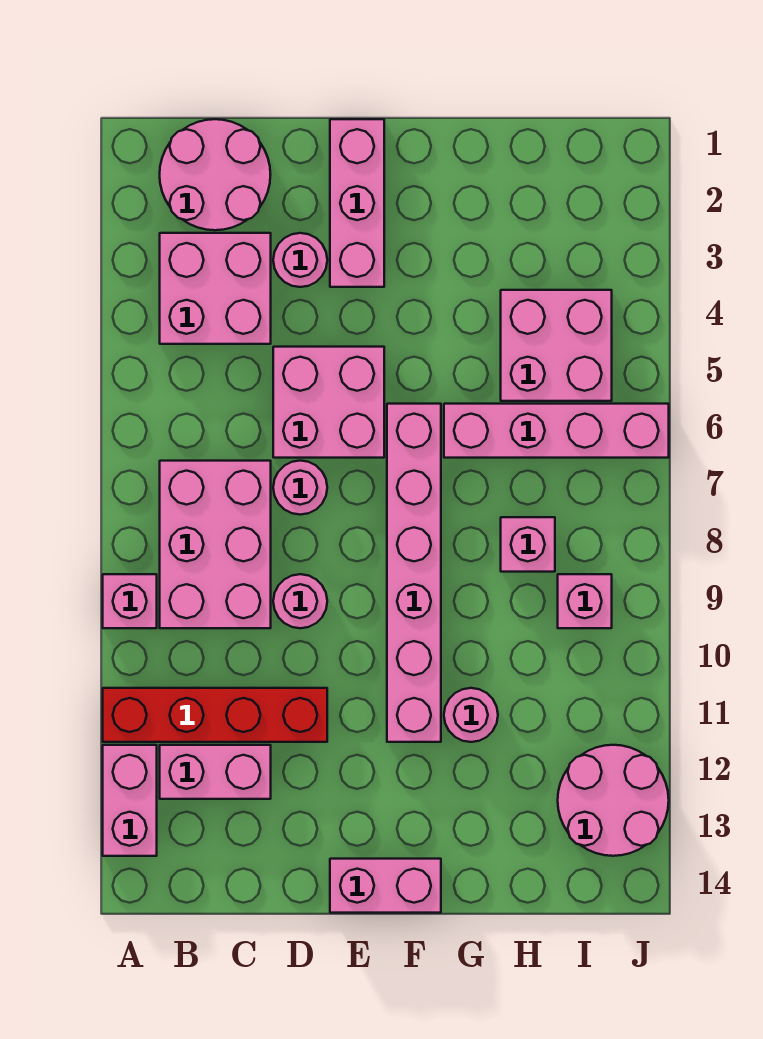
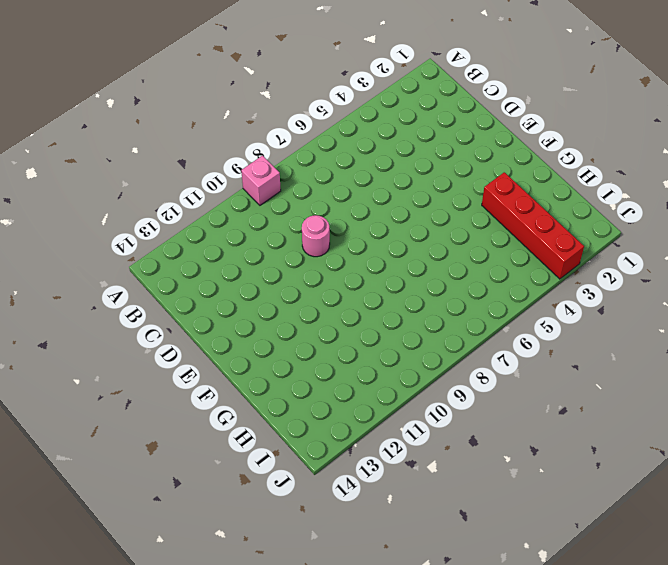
red 1x4 brick [482,172,584,279] -> red 1x4 brick moved to [103,688,327,742]
none -> pink 1x2 brick [103,745,157,856]
none -> pink 2x2 round brick [160,119,271,230]
none -> pink 2x2 brick [160,233,271,344]

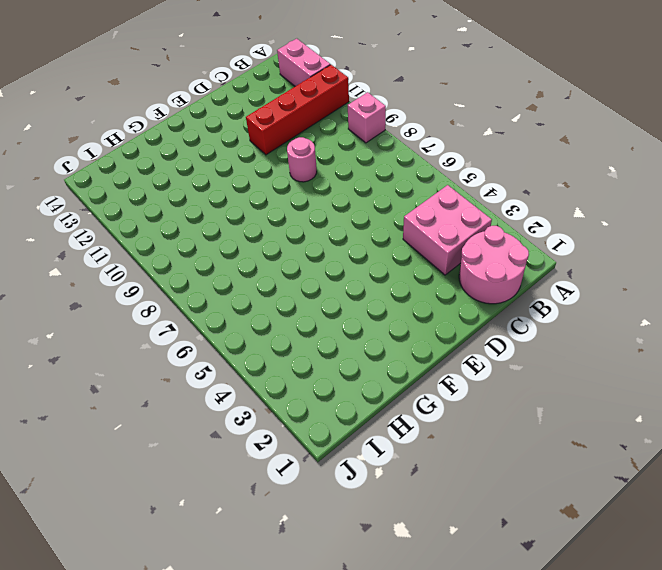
none -> pink 2x3 brick [160,461,271,628]
none -> pink 1x2 brick [160,745,271,799]
none -> pink 1x1 round brick [273,233,327,287]

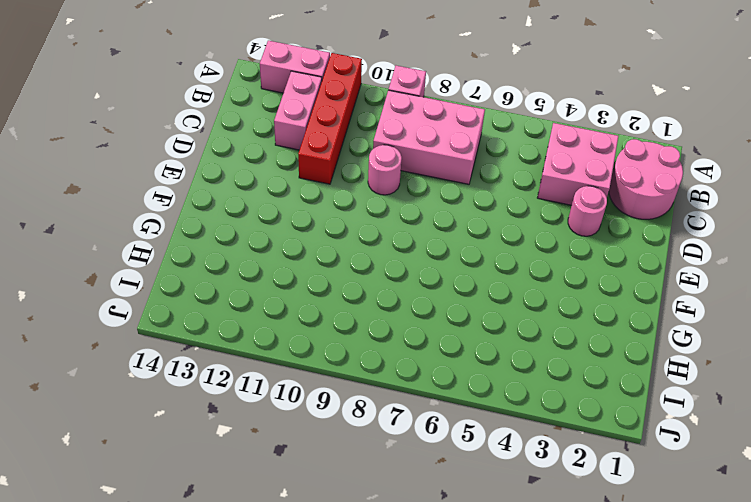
none -> pink 2x2 brick [273,347,384,458]
none -> pink 1x1 round brick [273,461,327,515]
none -> pink 1x3 brick [330,119,384,287]

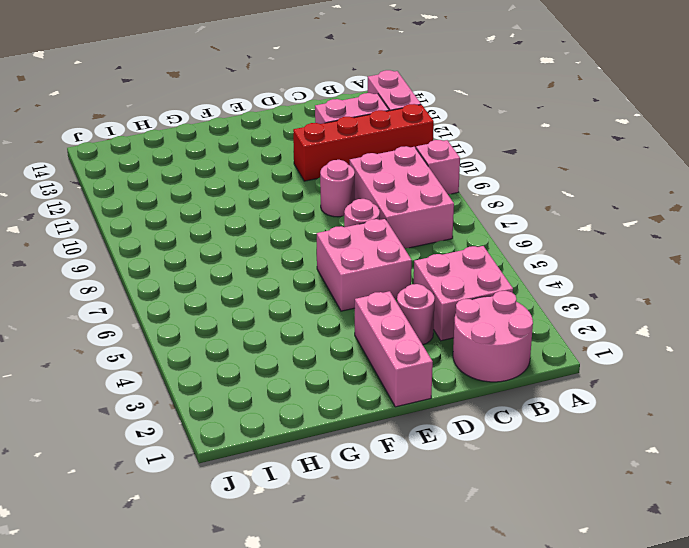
none -> pink 1x2 brick [330,859,441,913]
none -> pink 1x6 brick [387,404,441,742]
none -> pink 1x4 brick [444,404,669,458]

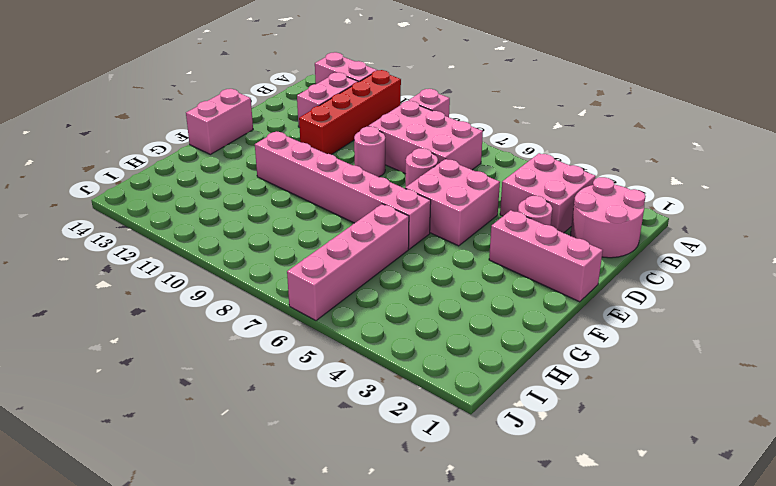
none -> pink 1x1 round brick [444,688,498,742]
none -> pink 2x2 brick [501,290,612,401]
none -> pink 1x1 brick [501,517,555,572]

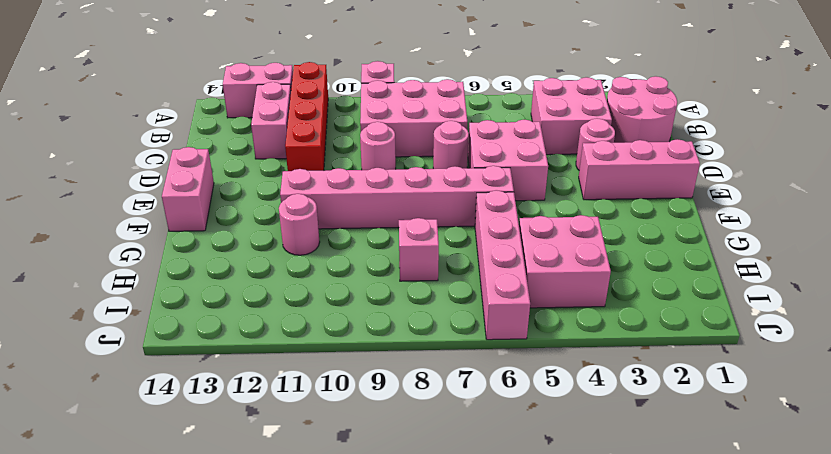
none -> pink 1x1 brick [558,574,612,628]
none -> pink 2x2 round brick [558,745,669,856]

